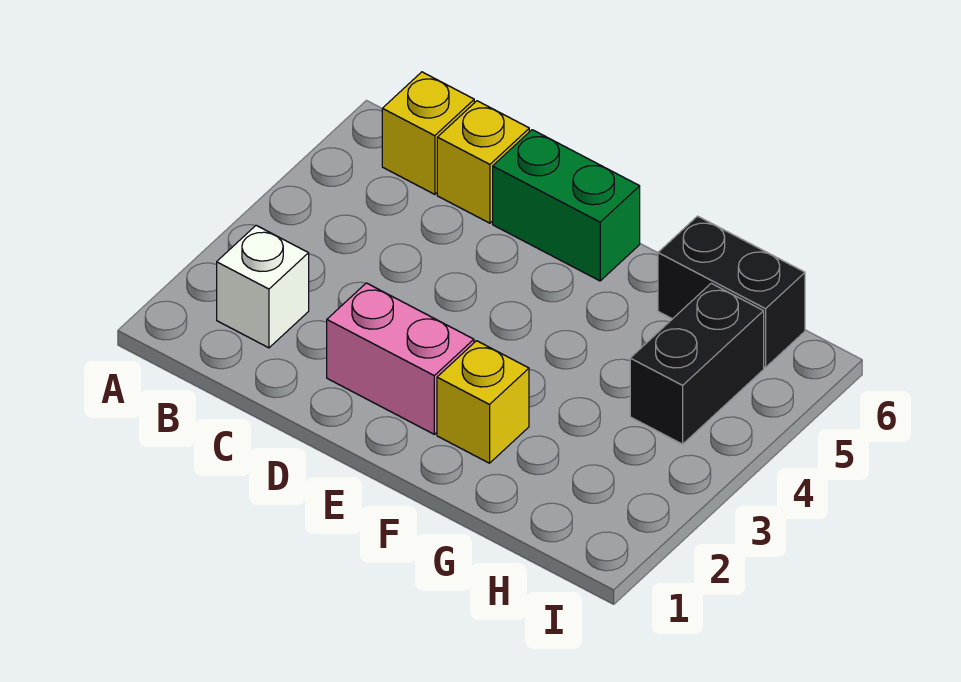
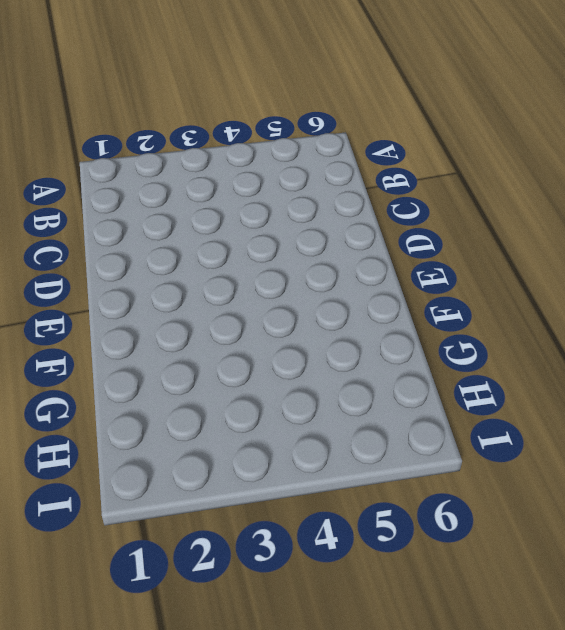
none -> white 1x1 brick [217,225,309,348]
none -> yellow 1x1 brick [382,72,474,194]

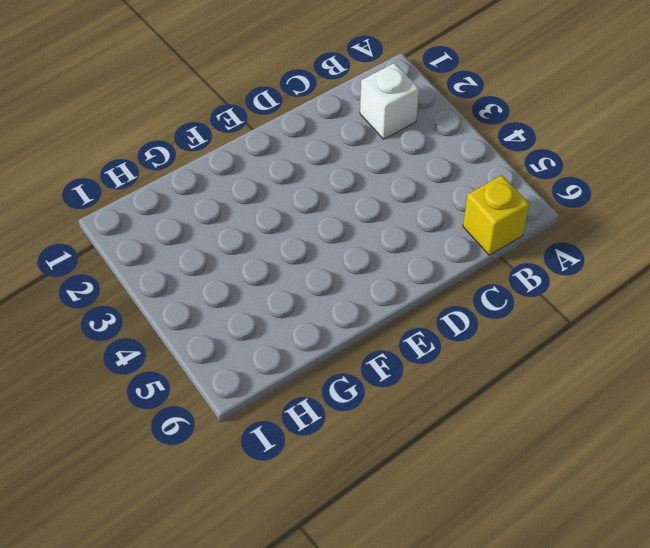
none -> yellow 1x1 brick [437,101,529,223]
none -> pink 1x2 brick [327,283,474,434]

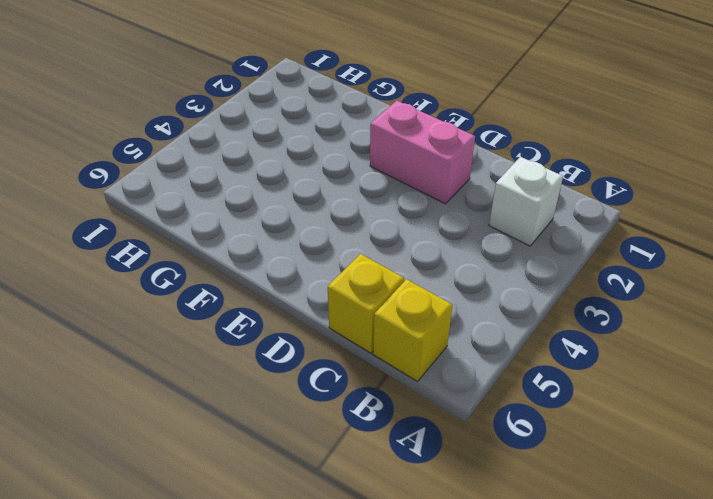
none -> green 1x2 brick [493,130,640,281]
none -> yellow 1x1 brick [437,341,529,463]

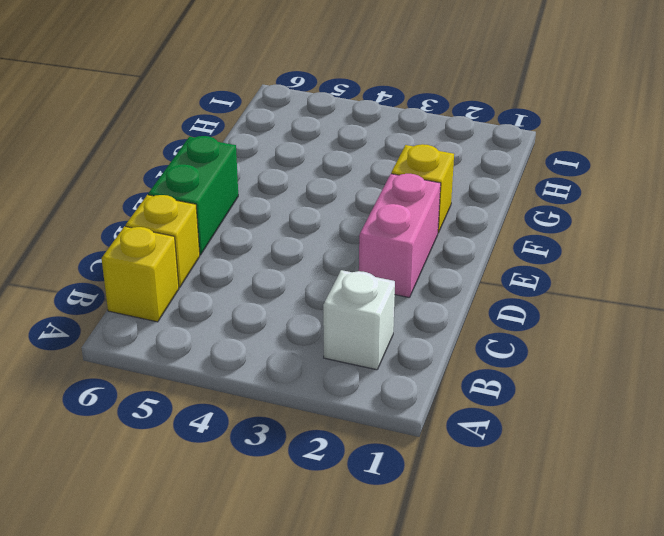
none -> black 1x2 brick [658,216,805,367]
none -> black 1x2 brick [630,283,764,444]

